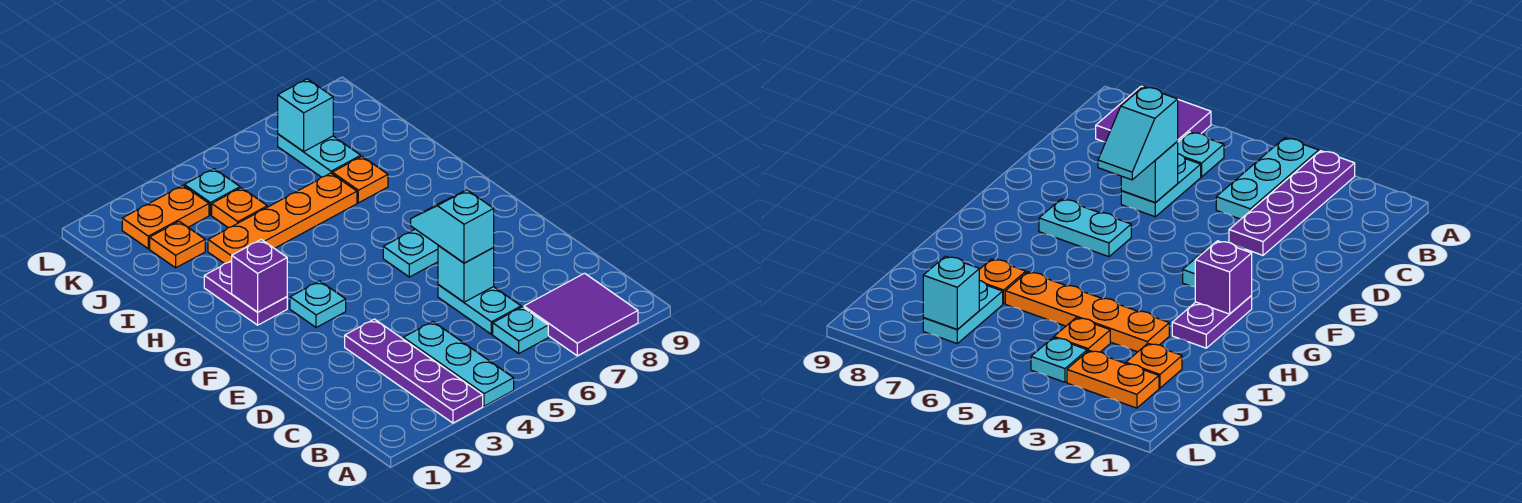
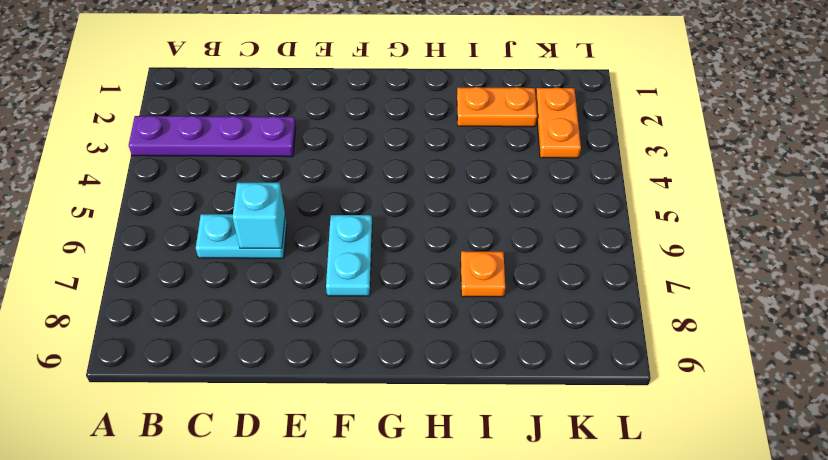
orange 1x2 plate [457,87,537,127] -> orange 1x1 plate [150,221,205,268]
none -> cyan 1x3 plate [403,322,514,406]
none -> purple 2x2 tile [524,273,638,356]
none -> cyan 1x1 plate [493,307,548,353]

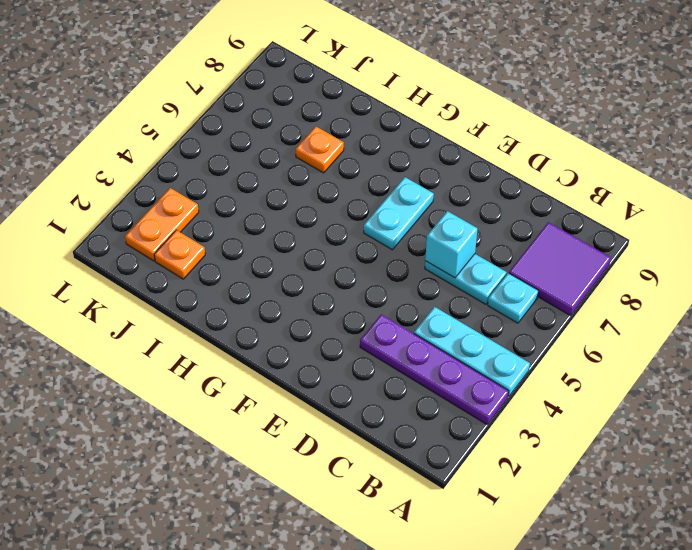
none -> cyan 1x1 plate [290,281,346,328]
none -> purple 1x2 plate [204,261,287,325]
none -> orange 1x4 plate [208,173,357,264]

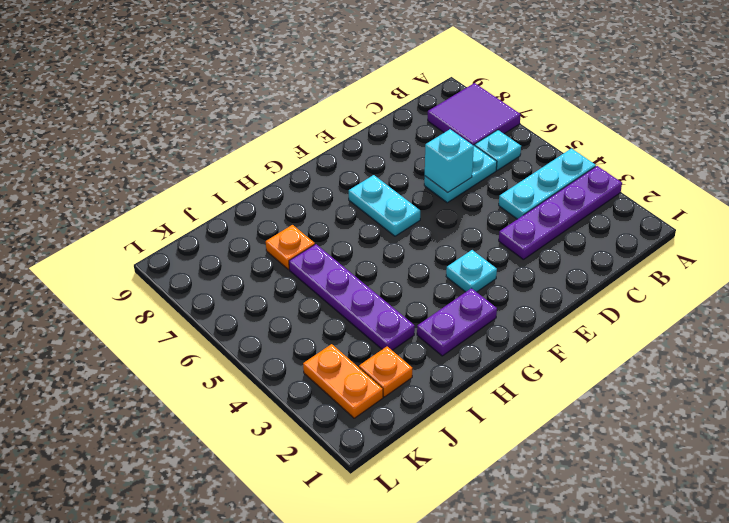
purple 1x4 plate [289,244,415,350] -> orange 1x4 plate [208,173,357,264]
none -> orange 1x1 plate [212,188,267,228]
none -> cyan 1x2 plate [278,134,361,177]
none -> cyan 1x1 plate [184,169,240,215]

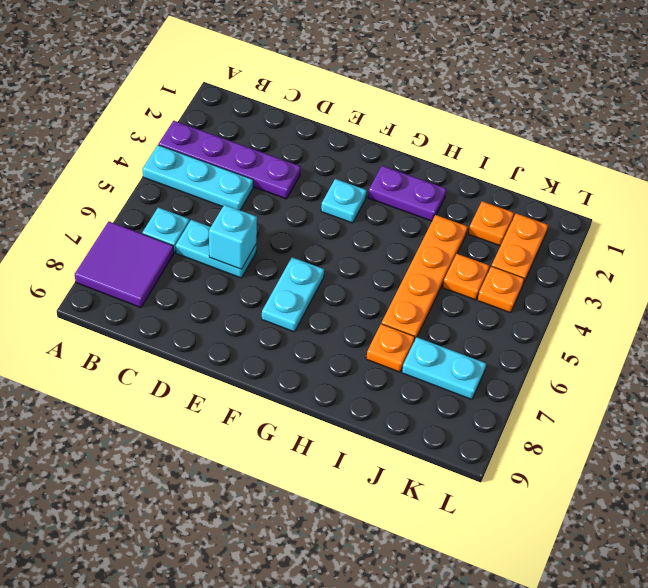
orange 1x1 plate [478,266,524,313] -> cyan 1x1 plate [184,169,240,215]
none -> purple 1x1 brick [232,240,287,312]
none -> cyan 1x1 brick [278,79,333,152]
none -> cyan 1x2 slope [411,190,494,263]

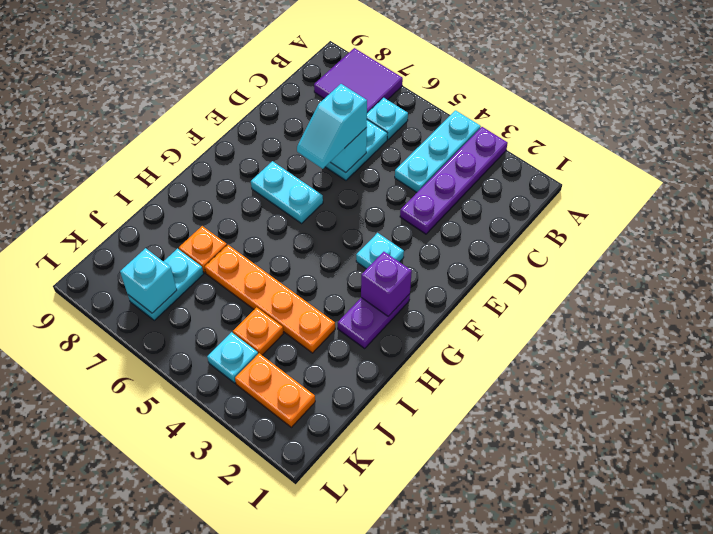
none -> orange 1x1 plate [150,221,205,268]

